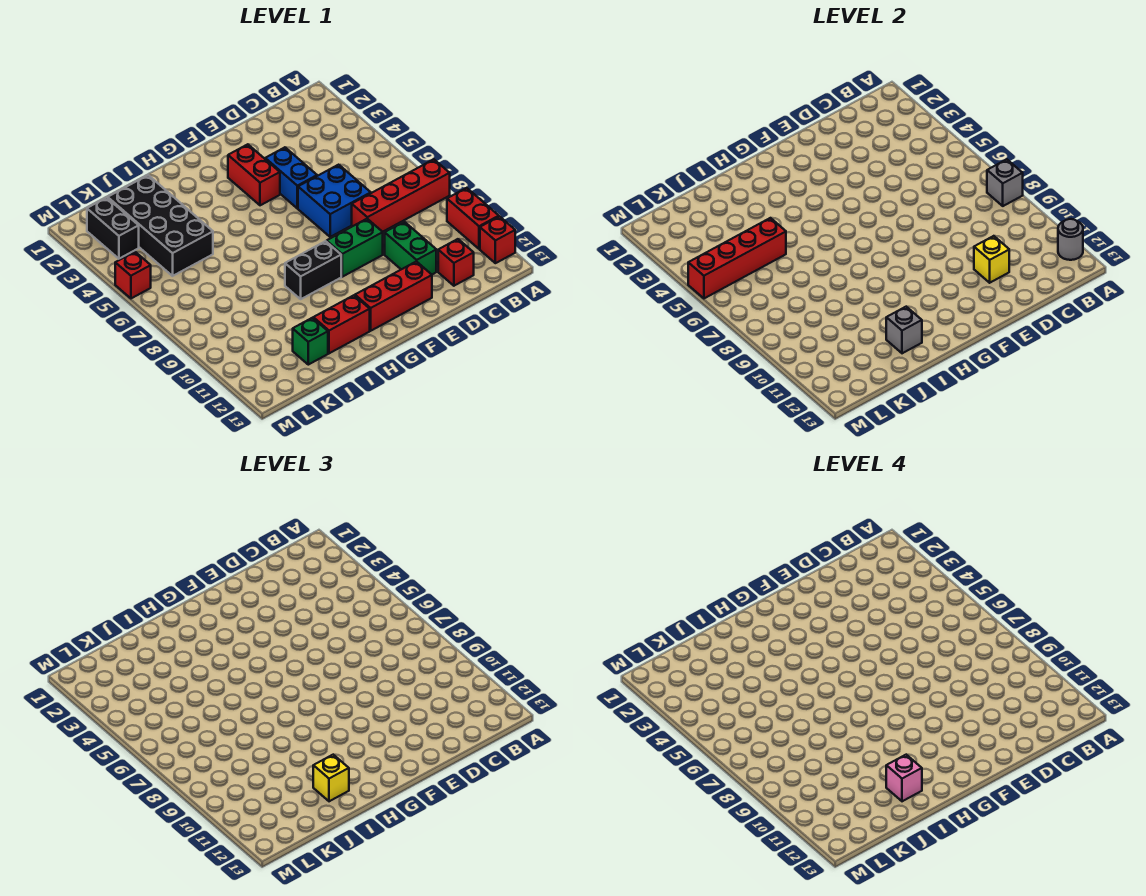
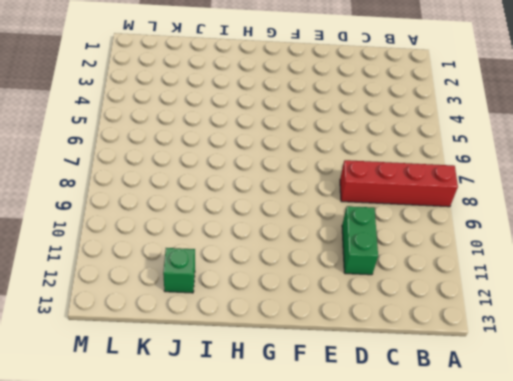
none -> red 1x2 brick [447,188,499,249]
none -> red 1x1 brick [480,216,515,263]
none -> red 1x1 brick [438,239,474,286]

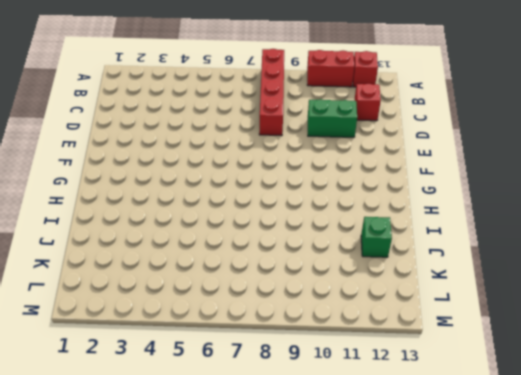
none -> blue 2x2 brick [298,165,371,237]
none -> blue 1x2 brick [265,147,317,208]
none -> green 1x2 brick [327,219,383,277]

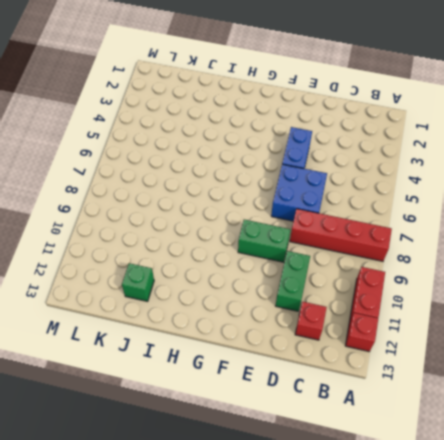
none -> red 1x3 brick [355,261,432,331]
none -> red 1x2 brick [228,144,280,205]
none -> black 1x2 brick [285,241,341,299]

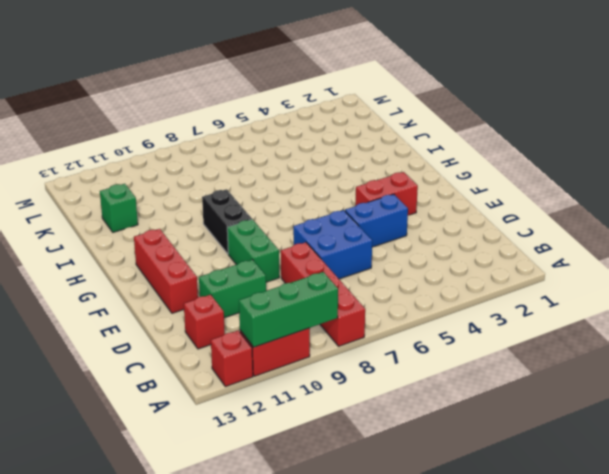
green 1x3 brick [239,272,338,347] -> none
none -> red 1x2 brick [313,295,370,353]
none -> black 2x4 brick [108,175,213,276]
none -> black 1x2 brick [87,198,139,259]

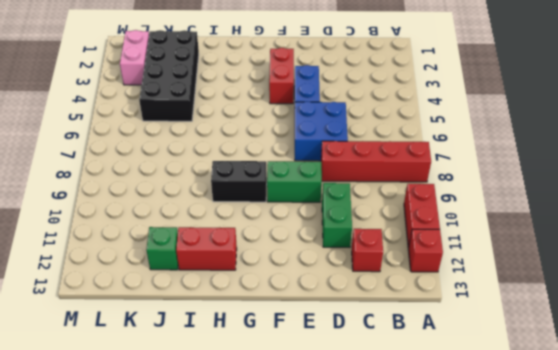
pink 1x2 brick [120,30,149,85] -> black 1x2 brick [87,198,139,259]
none -> red 1x3 brick [355,261,432,331]
none -> red 1x1 brick [115,252,151,298]
none -> grey 1x1 brick [987,159,1023,206]

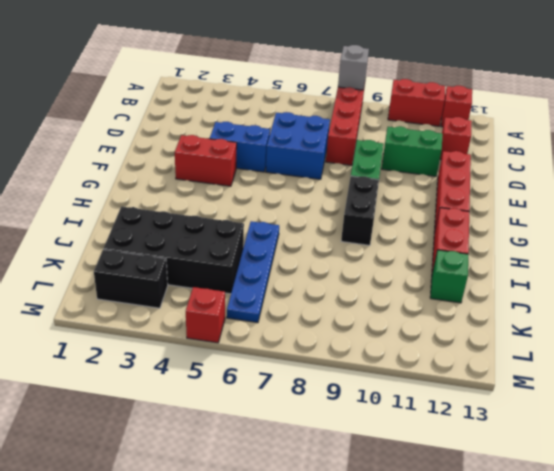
blue 1x4 plate [227,221,279,323] -> none
none -> grey 1x1 round brick [1058,219,1083,260]
none -> yellow 1x1 brick [974,236,1009,283]
none -> grey 1x1 brick [886,307,922,353]

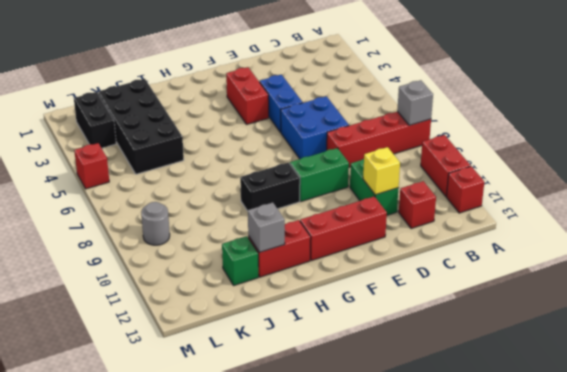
grey 1x1 round brick [141,202,170,245] -> grey 1x1 round brick moved to [1058,219,1083,260]
none -> red 1x4 brick [688,218,786,298]
none -> yellow 1x1 brick [313,755,349,801]
none -> pink 1x1 brick [886,755,922,801]

